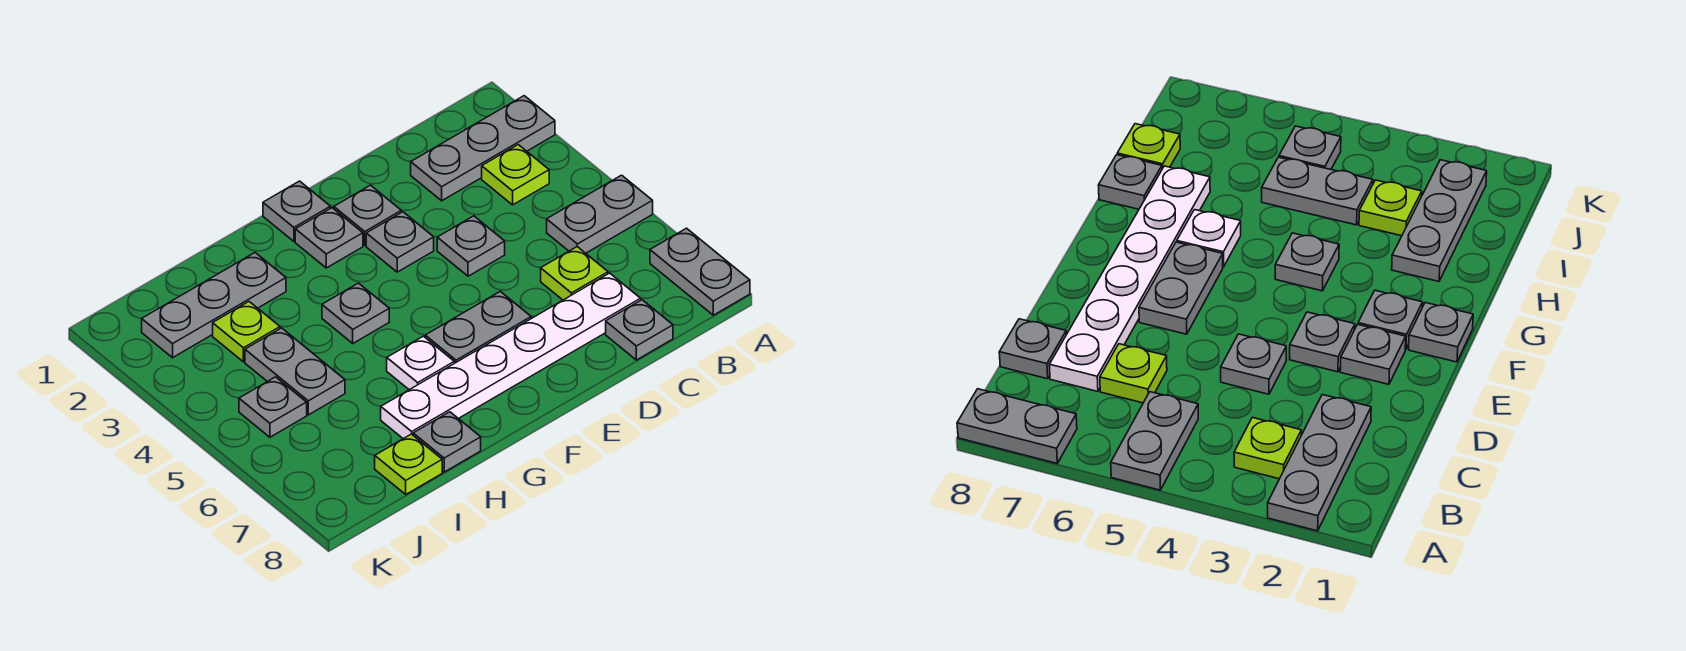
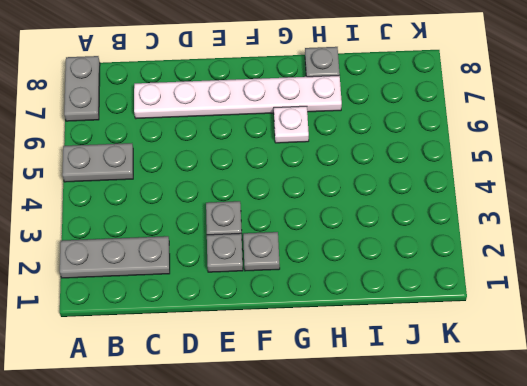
none -> lime 1x1 plate [482,145,549,205]
none -> lime 1x1 plate [541,247,608,300]
none -> grey 1x1 plate [606,300,673,360]

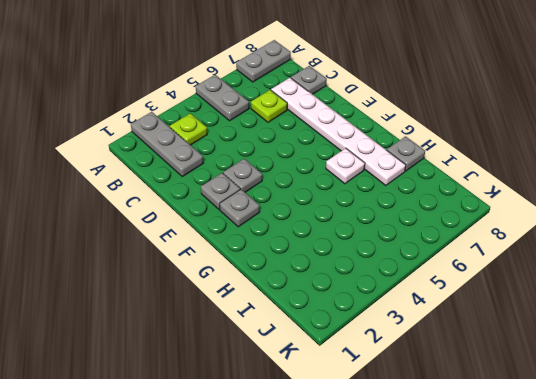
none -> grey 1x1 plate [437,216,505,276]
none -> grey 1x2 plate [425,291,531,363]
none -> grey 1x1 plate [263,181,330,241]

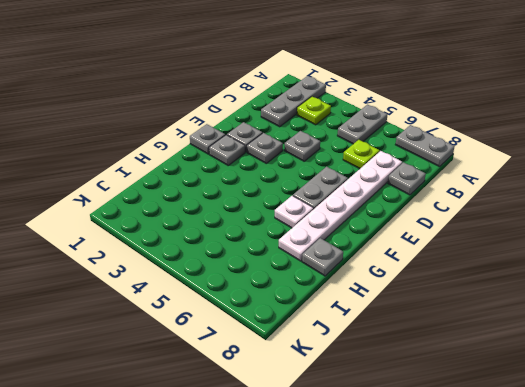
none -> grey 1x1 plate [322,283,389,343]
none -> grey 1x3 plate [142,253,286,358]
none -> lime 1x1 plate [213,302,280,362]

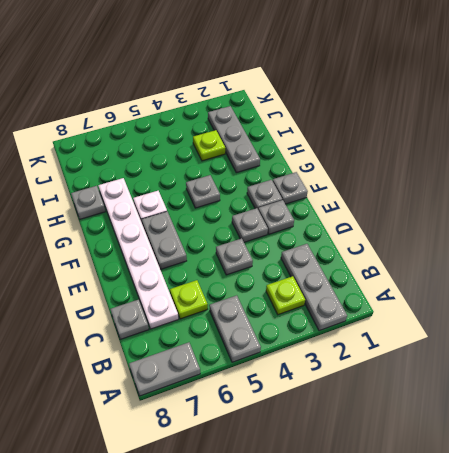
none -> grey 1x2 plate [245,328,345,415]
none -> lime 1x1 plate [375,434,442,494]
none -> grey 1x1 plate [239,377,307,437]

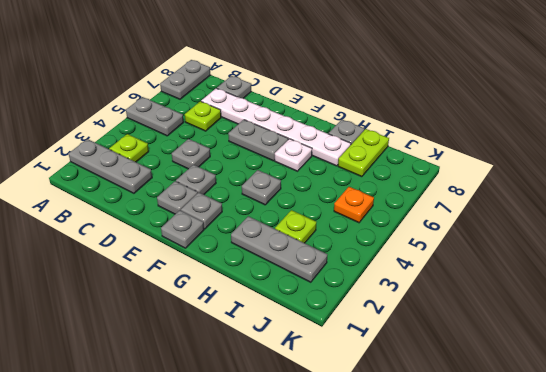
lime 1x2 plate [338,129,389,177] -> lime 1x1 plate [375,434,442,494]
orange 1x1 plate [334,187,374,223] -> grey 1x1 plate [239,377,307,437]
none -> grey 1x2 plate [245,328,345,415]

